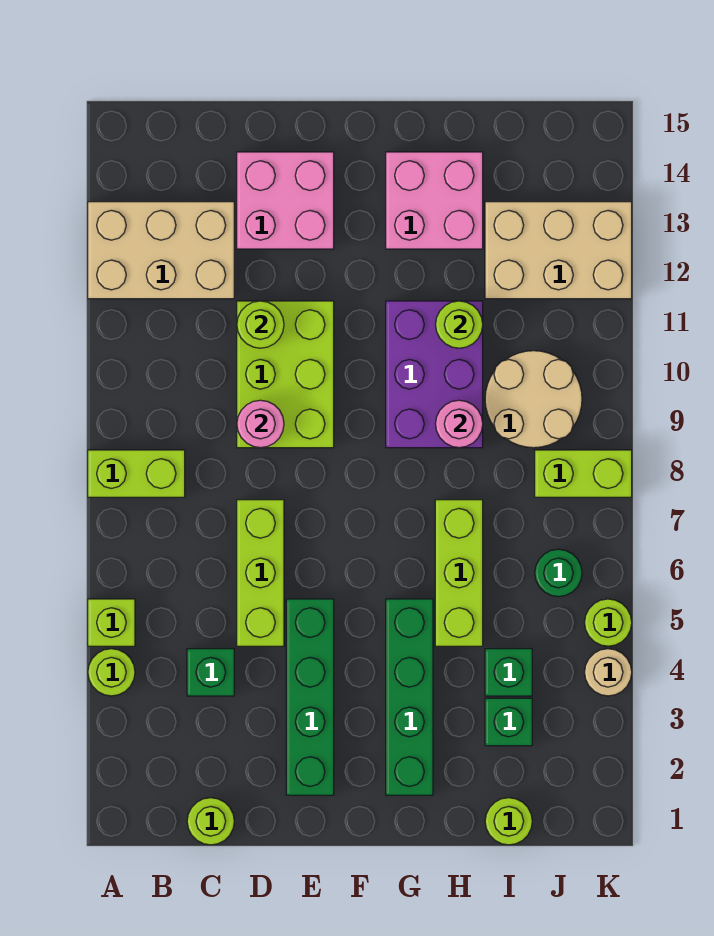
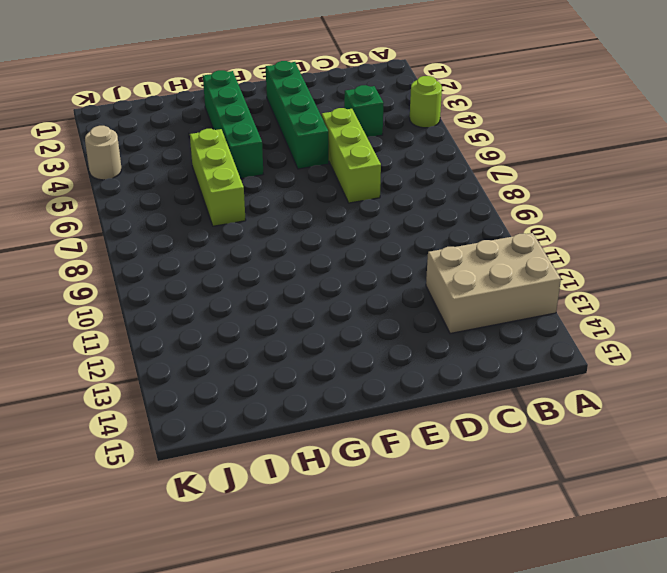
none -> lime 1x1 brick [88,599,135,646]
none -> lime 1x2 brick [88,450,185,497]
none -> lime 1x1 round brick [187,798,234,845]

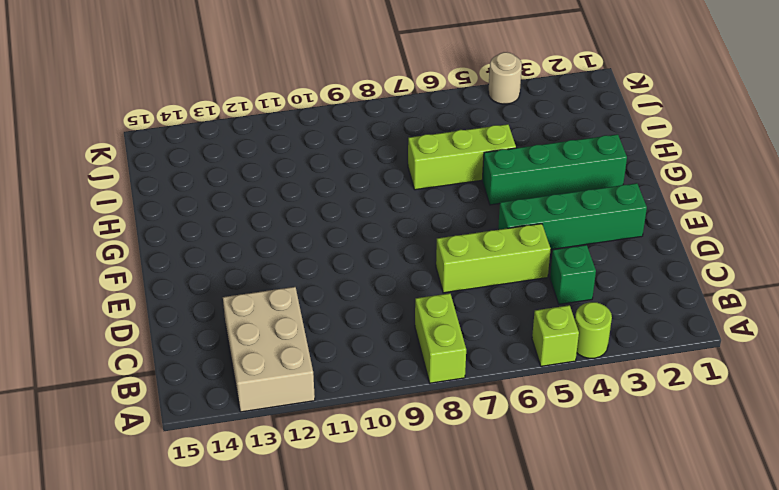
none -> lime 1x1 round brick [187,798,234,845]
none -> lime 2x3 brick [237,301,334,448]
none -> pink 2x2 brick [237,152,334,249]

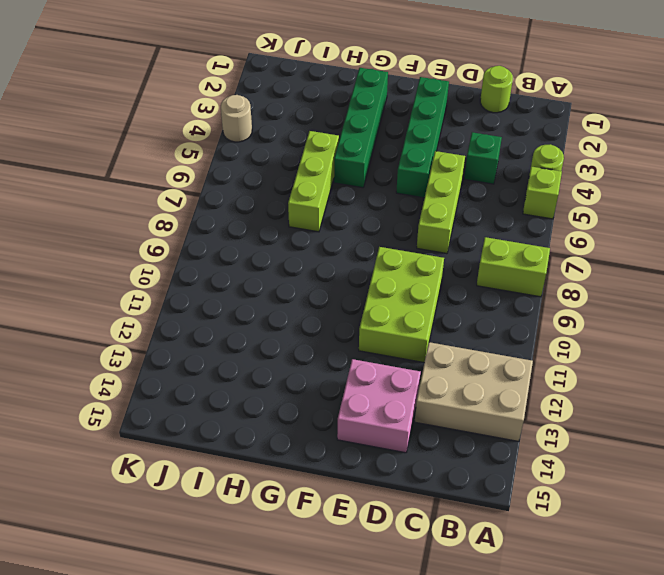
none -> purple 2x3 brick [386,301,483,448]
none -> pink 2x2 brick [386,152,483,249]
none -> lime 1x1 round brick [485,798,532,845]

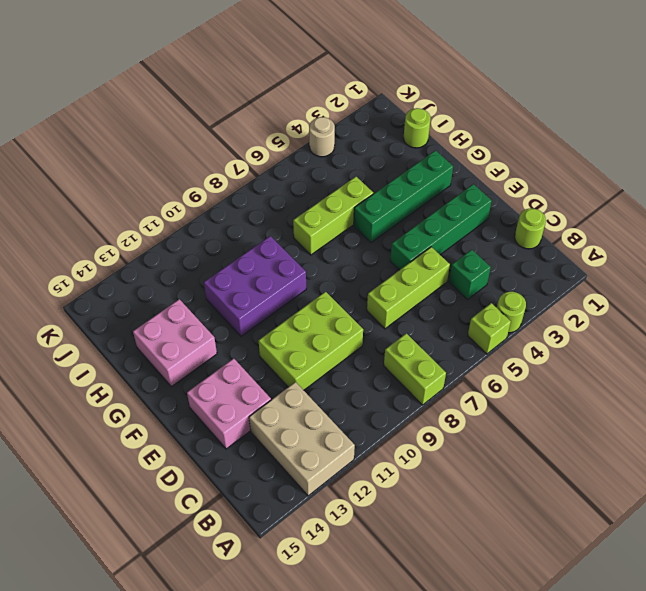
none -> green 1x1 brick [485,698,532,746]
none -> green 1x1 brick [485,649,532,696]
none -> tan 2x2 round brick [485,351,582,448]

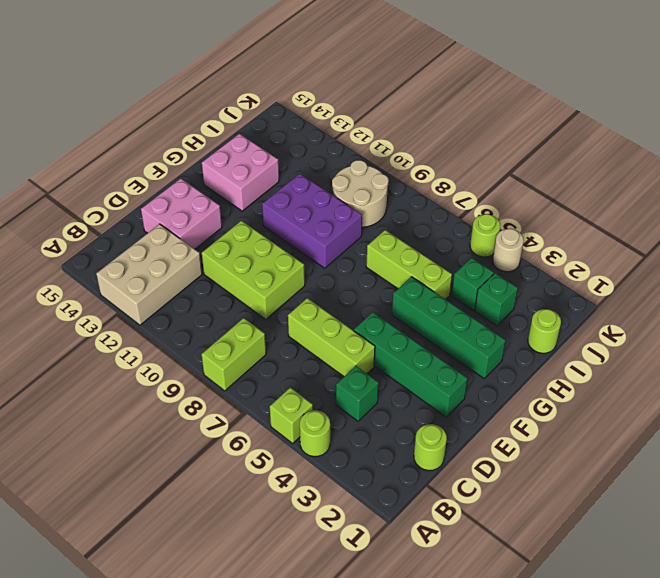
none -> tan 2x3 brick [485,202,632,299]
none -> green 1x1 round brick [535,549,582,597]
none -> lime 1x2 brick [535,450,632,497]

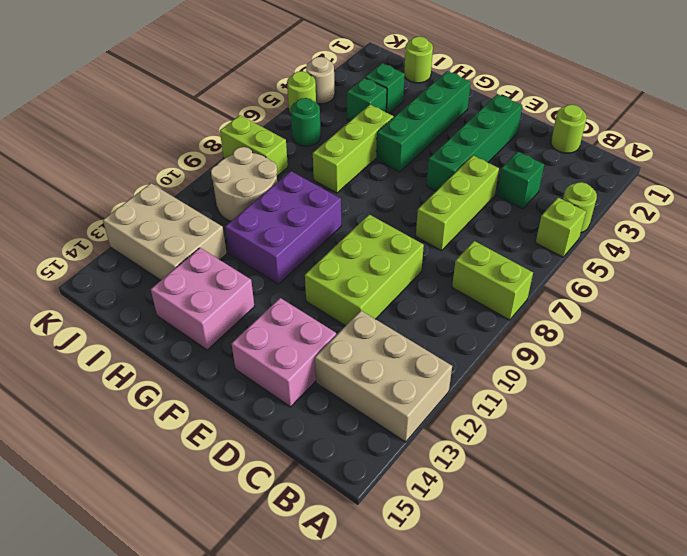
none -> pink 1x1 round brick [237,400,284,448]
none -> lime 1x1 round brick [237,301,284,348]
none -> pink 1x1 round brick [436,400,483,448]

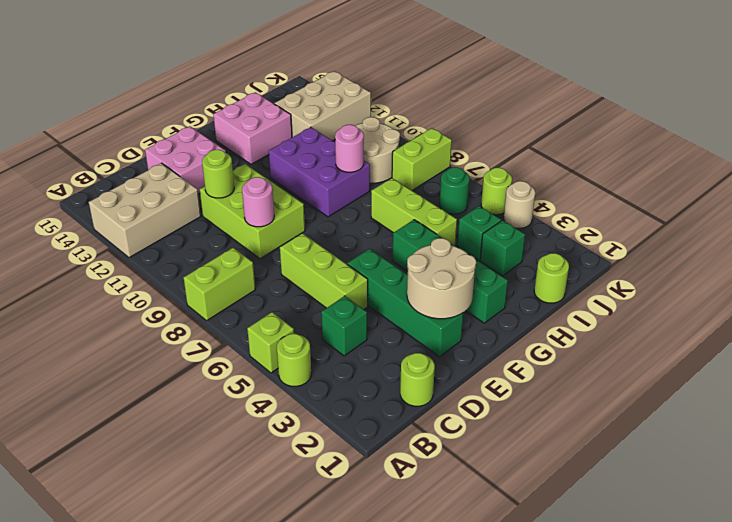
tan 2x2 round brick [407,238,476,319] -> none
none -> lime 1x1 round brick [435,301,483,348]

